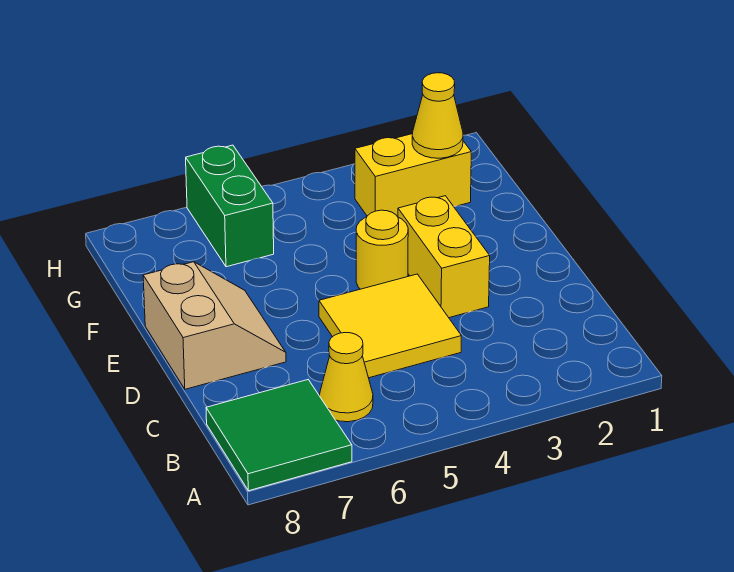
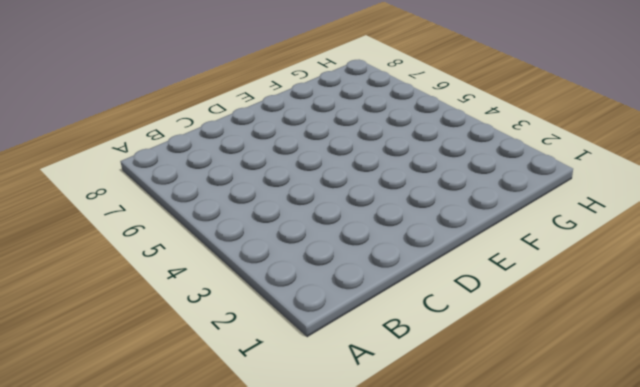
none -> green 2x2 tile [206,380,352,491]
none -> yellow 1x1 cone [320,333,373,422]

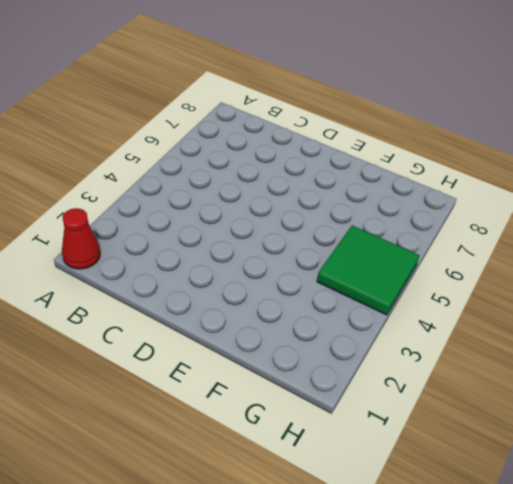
red 1x1 cone [62,208,100,269] -> none
green 2x2 tile [317,226,420,315] -> green 2x2 tile moved to [206,380,352,491]
none -> yellow 1x1 cone [320,333,373,422]
none -> yellow 2x2 tile [319,274,461,378]

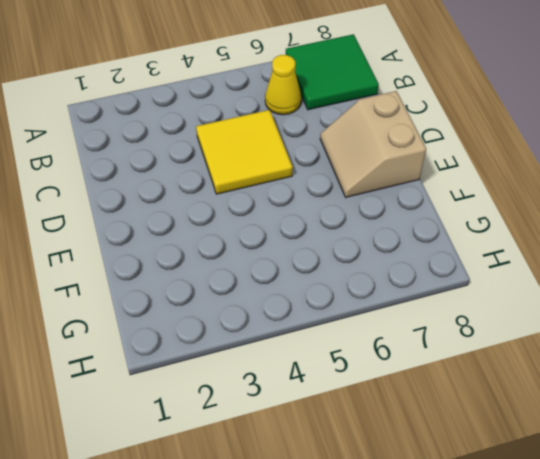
none -> yellow 1x2 brick [398,196,490,318]
none -> yellow 1x1 round brick [356,210,408,289]

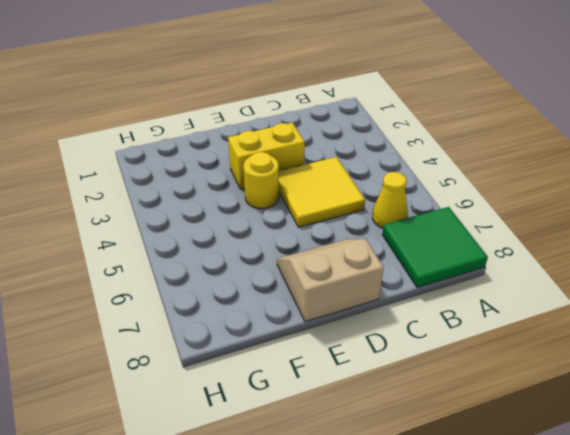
none -> yellow 1x2 brick [355,134,471,217]
none -> green 1x2 brick [186,145,274,267]

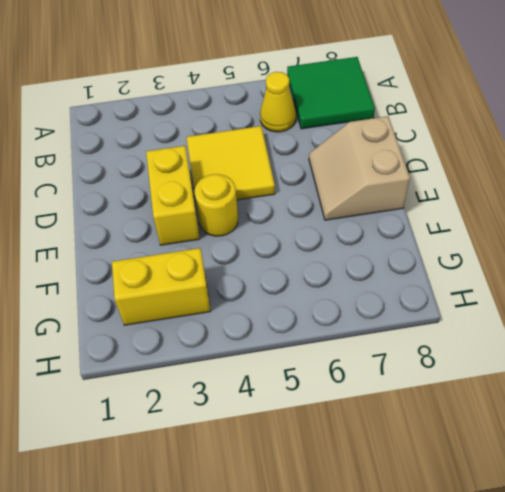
none -> green 1x2 brick [186,145,274,267]
none -> yellow 1x1 cone [412,73,463,158]

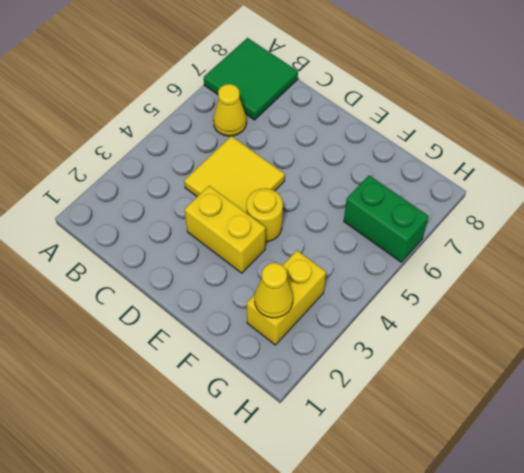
none -> tan 2x2 slope [143,262,286,389]

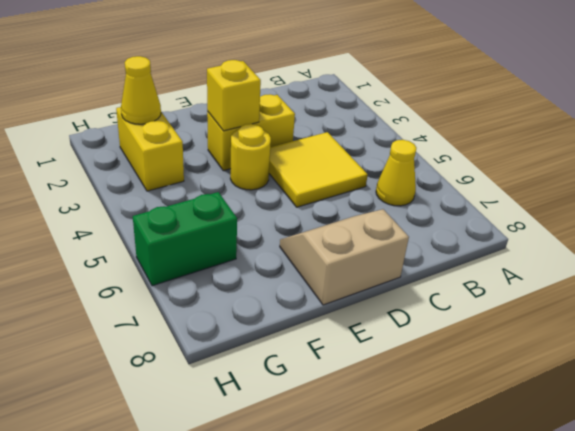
yellow 1x1 brick [207,60,261,131] -> none
none -> green 2x2 tile [206,380,352,491]

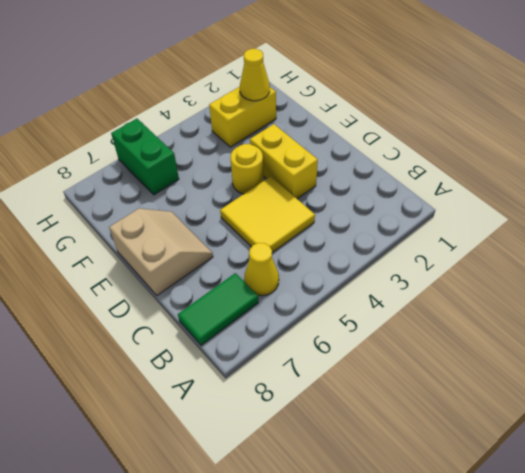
green 1x2 tile [178,273,258,345] -> green 2x2 tile [206,380,352,491]

